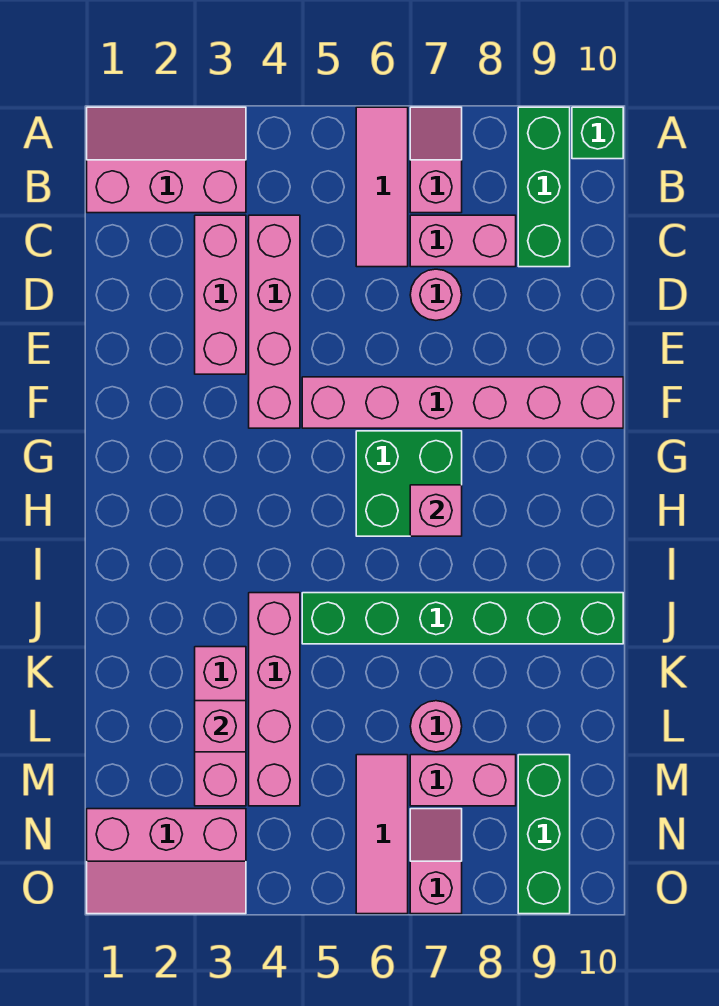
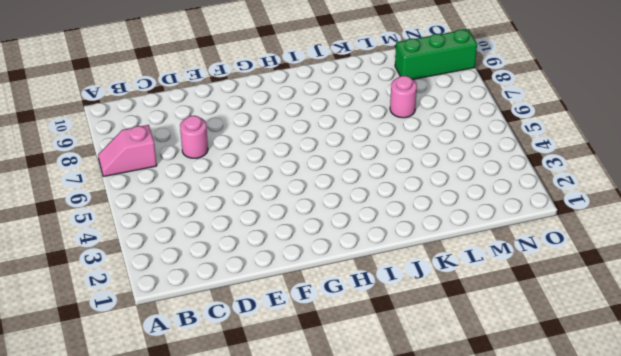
none -> pink 2x3 slope [87,107,246,213]
none -> pink 1x3 tile [356,107,408,267]
none -> green 1x3 brick [518,107,570,267]

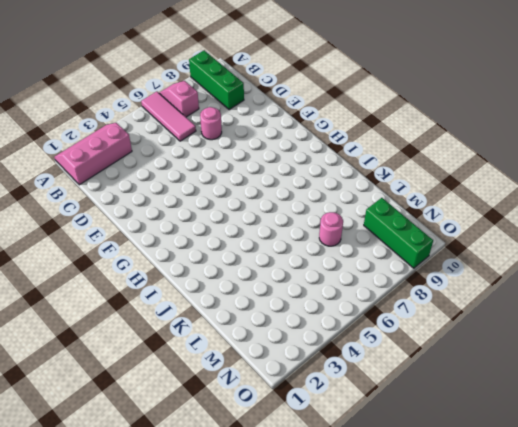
none -> green 1x1 brick [572,107,623,159]
none -> pink 1x3 brick [195,215,246,374]
none -> pink 1x4 brick [249,215,300,428]

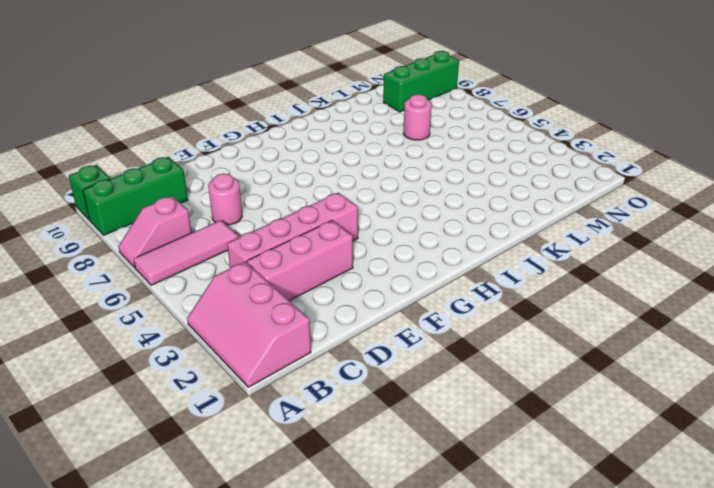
none -> pink 1x2 brick [410,215,516,267]
none -> pink 1x6 brick [302,377,623,428]
none -> green 2x2 brick [356,431,462,536]

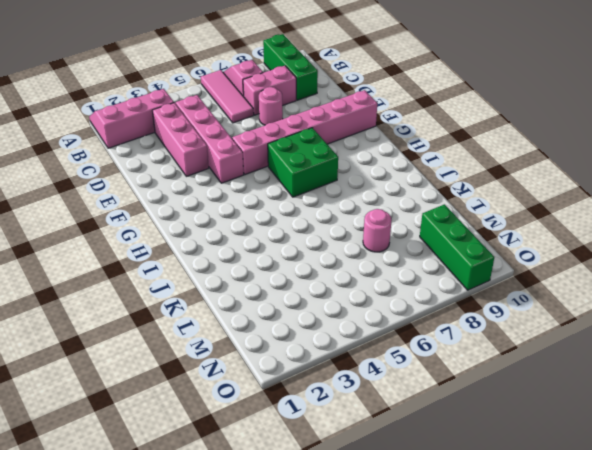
none -> green 1x1 brick [572,107,623,159]
none -> pink 1x4 brick [249,593,300,806]
none -> green 1x6 brick [302,593,623,644]

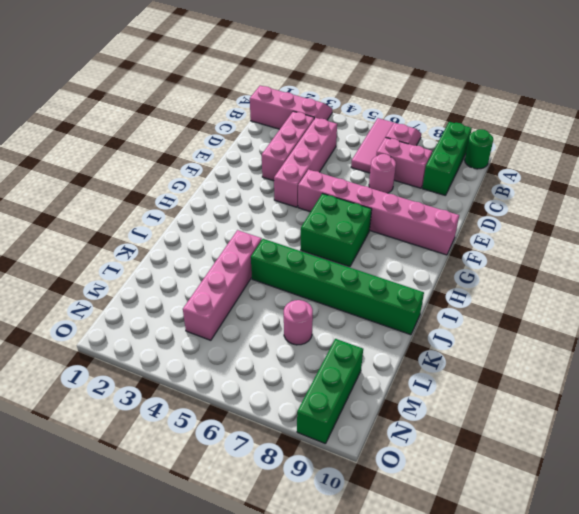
green 1x1 round brick [465,129,493,169] -> green 1x1 brick [572,107,623,159]
none -> pink 1x3 brick [195,647,246,806]
none -> pink 1x3 tile [356,755,408,914]
none -> pink 1x2 brick [410,755,516,806]

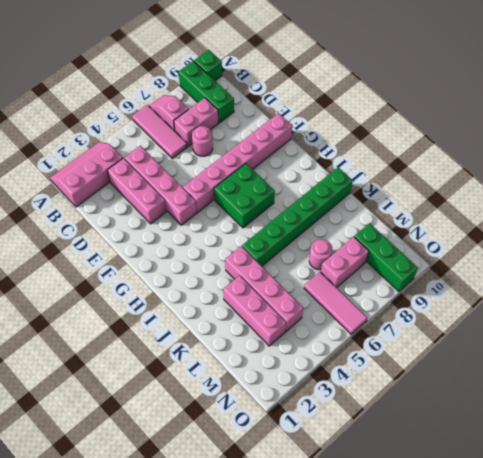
none -> pink 2x3 slope [87,809,246,914]
none -> pink 1x2 slope [410,809,462,914]
none -> pink 1x1 brick [410,485,462,536]

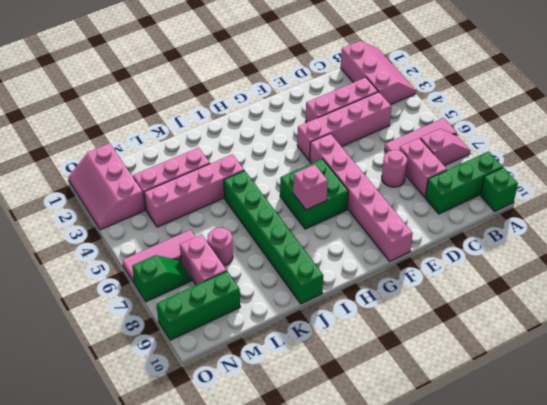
green 1x2 slope [132,255,192,302] -> pink 1x2 slope [410,809,462,914]
none -> pink 1x1 brick [195,701,246,752]

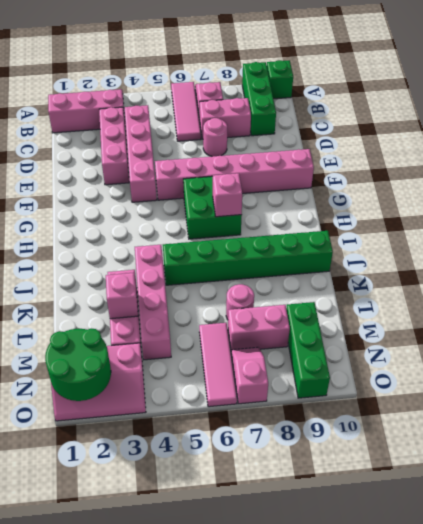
green 2x2 round brick [45,329,111,401] -> none

